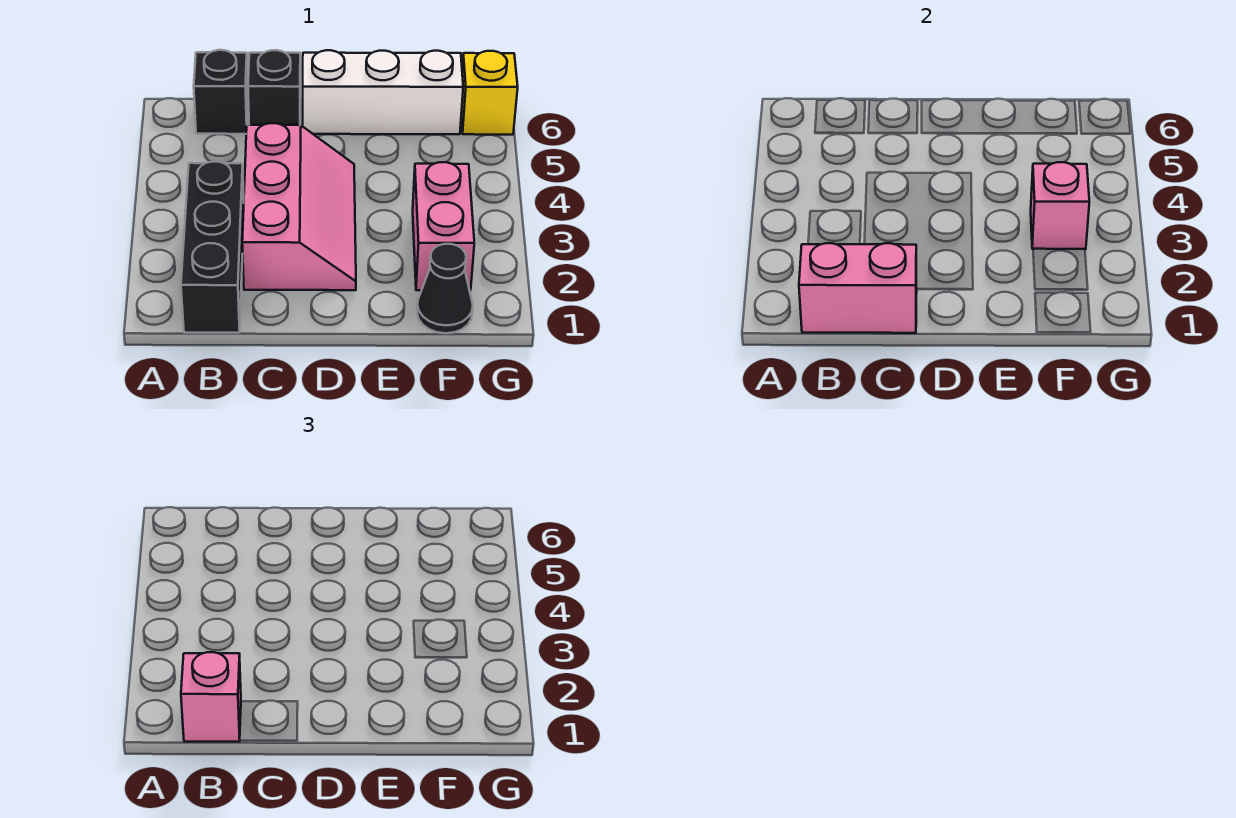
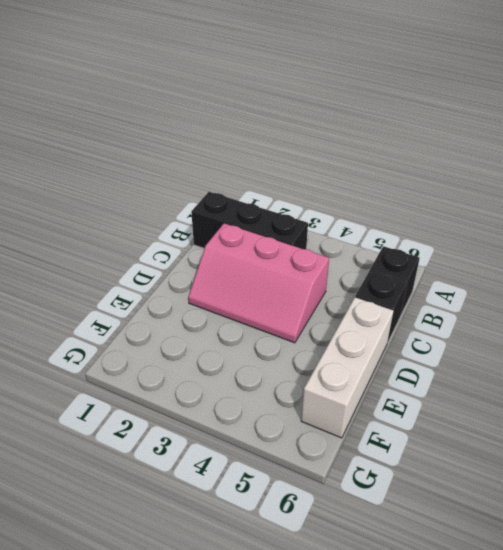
none -> black 1x1 cone [417,244,473,333]
none -> pink 1x2 brick [413,162,474,290]

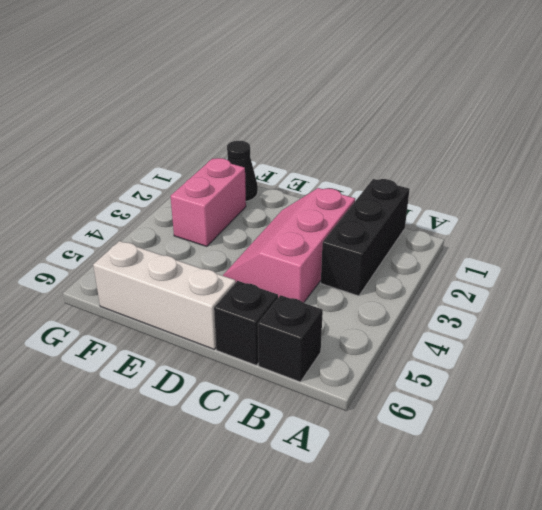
none -> yellow 1x1 brick [461,51,518,135]
none -> pink 1x2 brick [799,243,917,333]

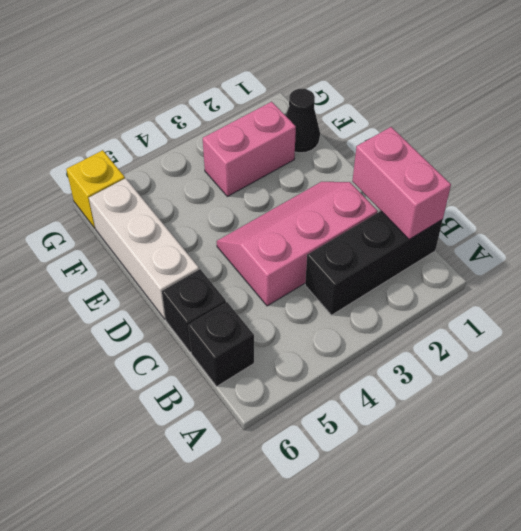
none -> pink 1x1 brick [1031,162,1089,249]
none -> pink 1x1 brick [181,652,241,742]

